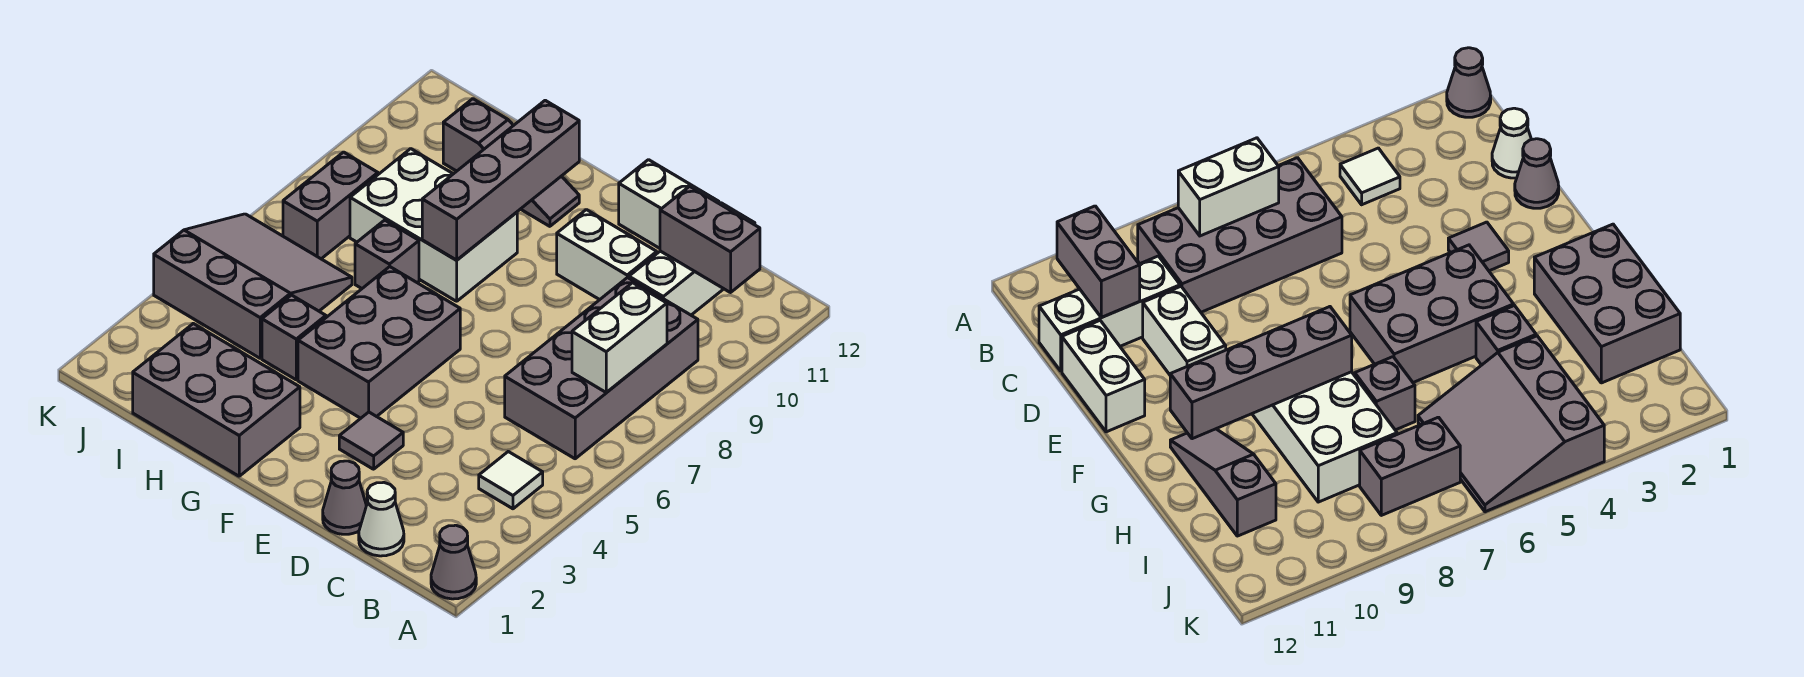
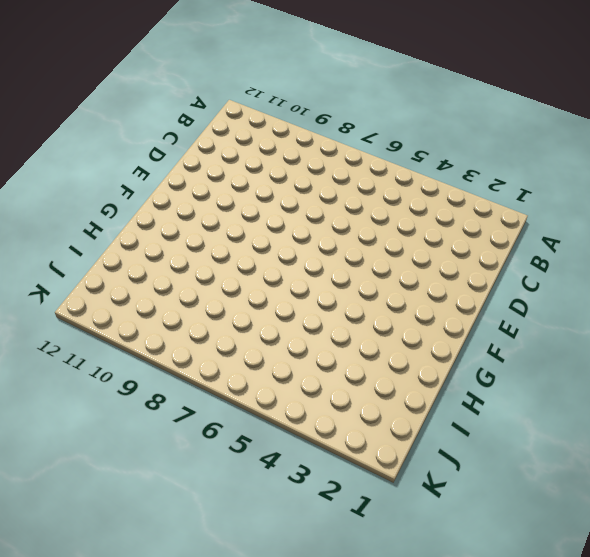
none -> grey 1x1 cone [431,525,476,599]
none -> white 1x1 tile [479,452,543,509]
none -> grey 2x4 brick [505,277,698,459]

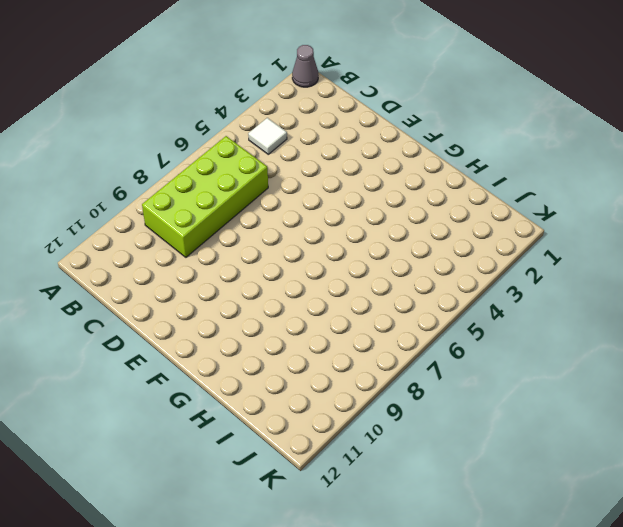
lime 2x4 brick [142,136,268,257] -> grey 2x4 brick [505,277,698,459]
none -> white 1x1 cone [359,482,404,556]
none -> white 1x3 brick [629,203,755,315]
none -> grey 1x1 cone [323,461,366,534]

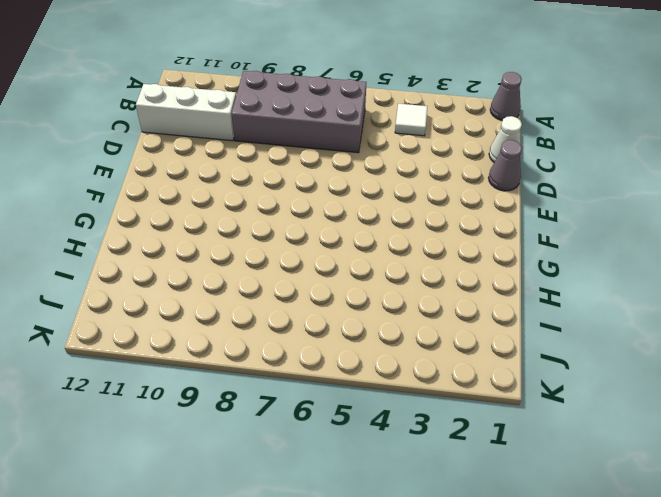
none -> white 1x2 brick [557,210,657,300]
none -> white 1x2 brick [619,160,719,248]
none -> grey 1x1 tile [339,412,403,469]

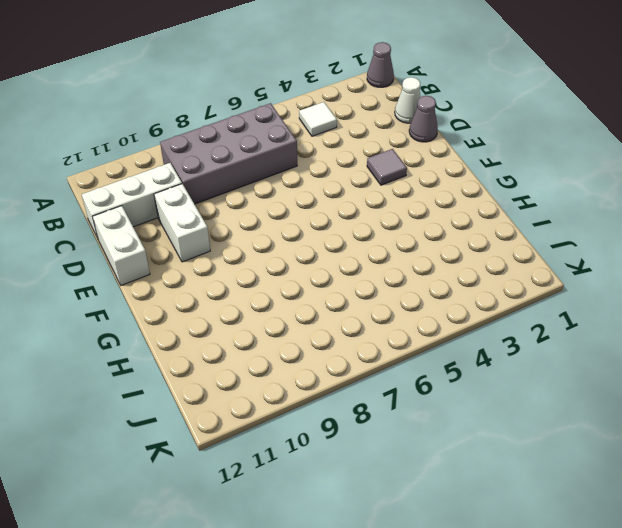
none -> grey 2x3 brick [298,267,460,418]
none -> grey 2x3 brick [133,324,300,476]
none -> white 2x3 brick [350,149,517,301]

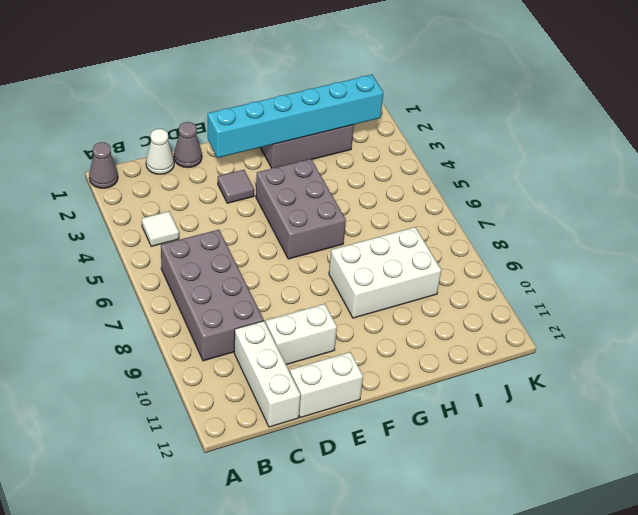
cyan 1x6 brick [208,75,383,158] -> none
none -> grey 1x3 slope [443,99,579,226]
none -> grey 1x1 brick [262,295,326,380]
none -> grey 1x1 brick [355,220,419,288]

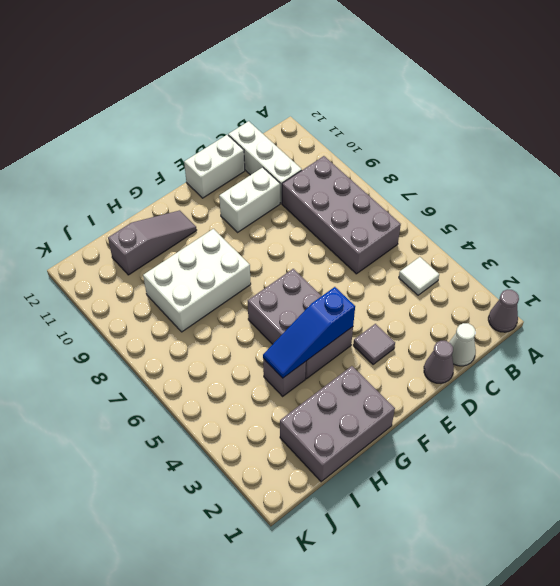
blue 1x3 slope [263,287,355,378] -> none
none -> grey 1x1 brick [355,220,419,288]
none -> grey 3x3 slope [154,214,352,358]
none -> grey 1x2 brick [283,152,378,259]

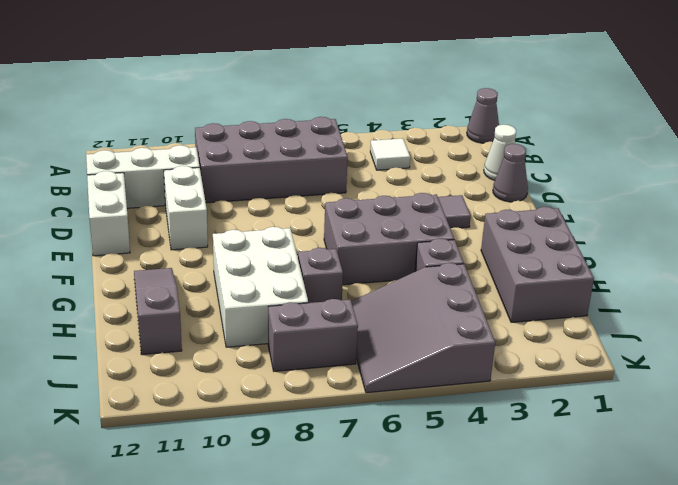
none -> white 1x2 brick [572,283,667,393]
none -> grey 1x2 brick [660,186,760,293]
none -> grey 1x4 brick [422,100,579,260]

